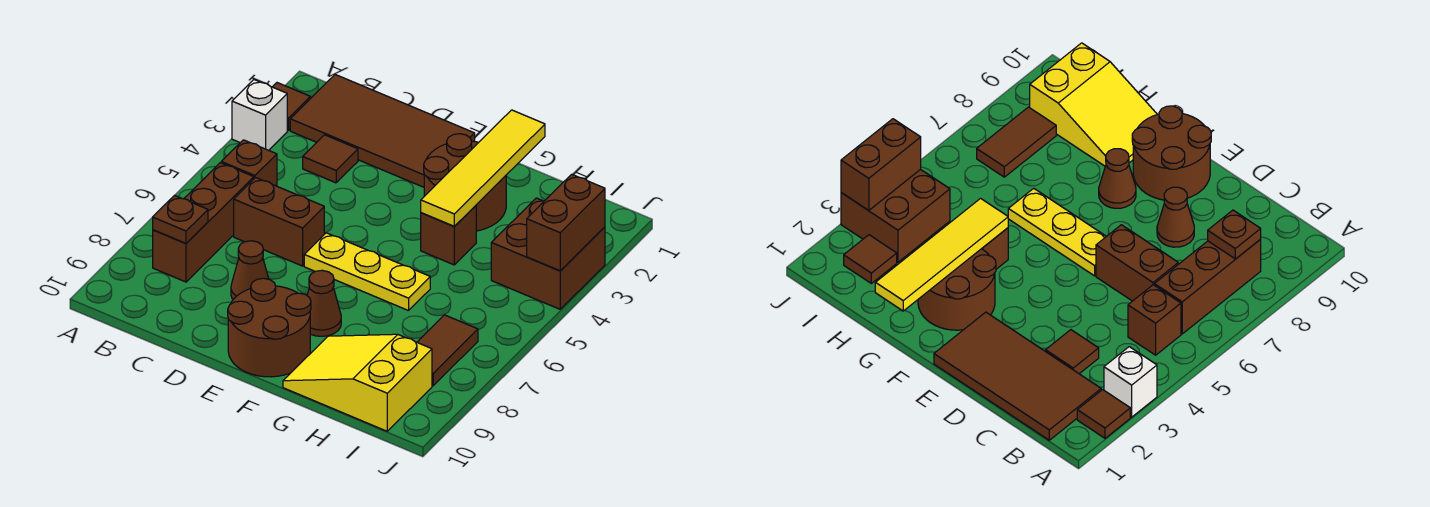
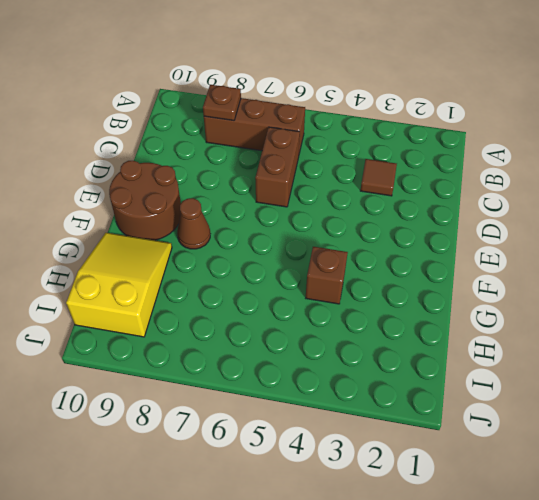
none -> brown 1x1 tile [273,83,310,130]
none -> white 1x1 brick [232,80,287,150]
none -> brown 2x4 tile [290,75,475,187]

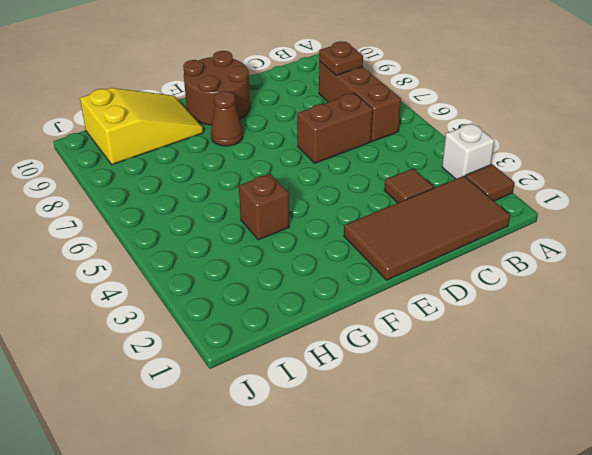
none -> brown 1x1 brick [221,140,277,186]
none -> brown 1x1 cone [231,241,269,299]
none -> yellow 1x3 plate [304,233,430,311]

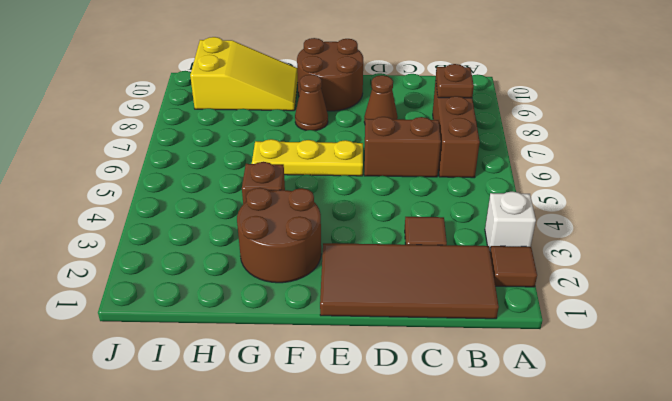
none -> brown 1x1 brick [221,140,277,186]
none -> brown 1x1 tile [844,235,897,283]
none -> brown 2x2 brick [491,198,605,309]

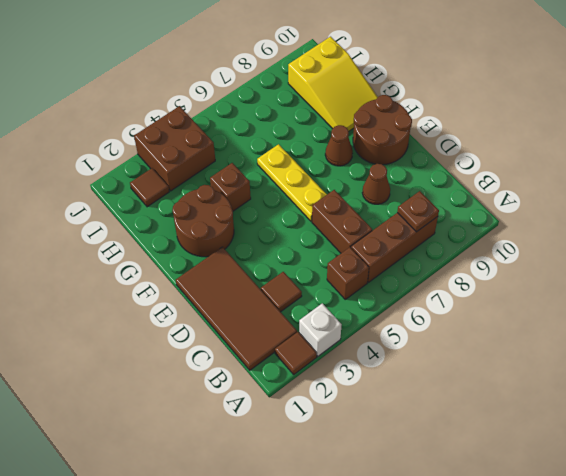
none -> brown 1x2 tile [417,315,478,386]
none -> yellow 1x4 tile [421,110,545,226]
none -> brown 1x2 brick [527,174,605,271]

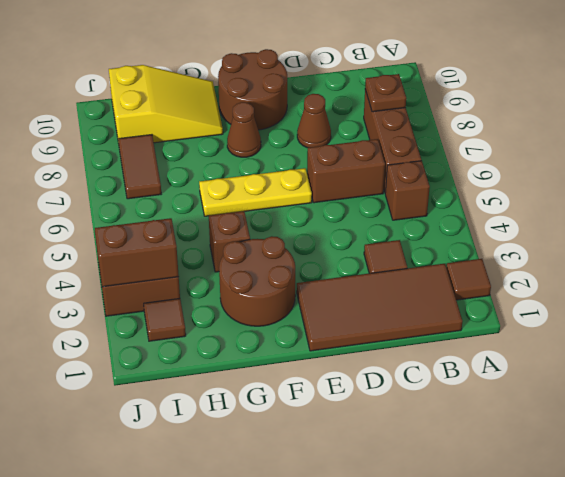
brown 1x2 brick [95,218,179,287] -> brown 1x2 brick turned to [527,174,605,271]
none -> white 1x1 brick [232,80,287,150]
none -> yellow 1x4 tile [421,110,545,226]

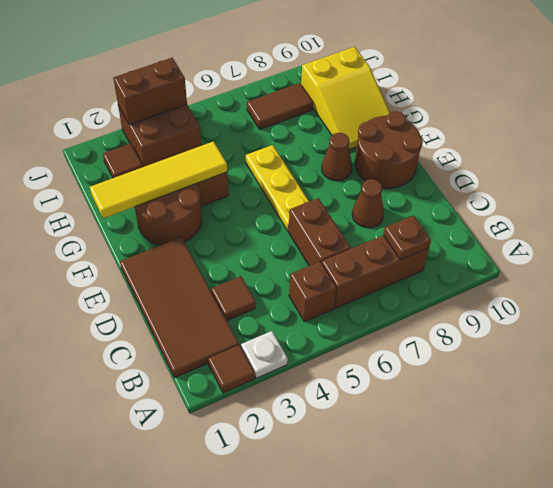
white 1x1 plate [241,331,288,378] -> white 1x1 brick [232,80,287,150]

